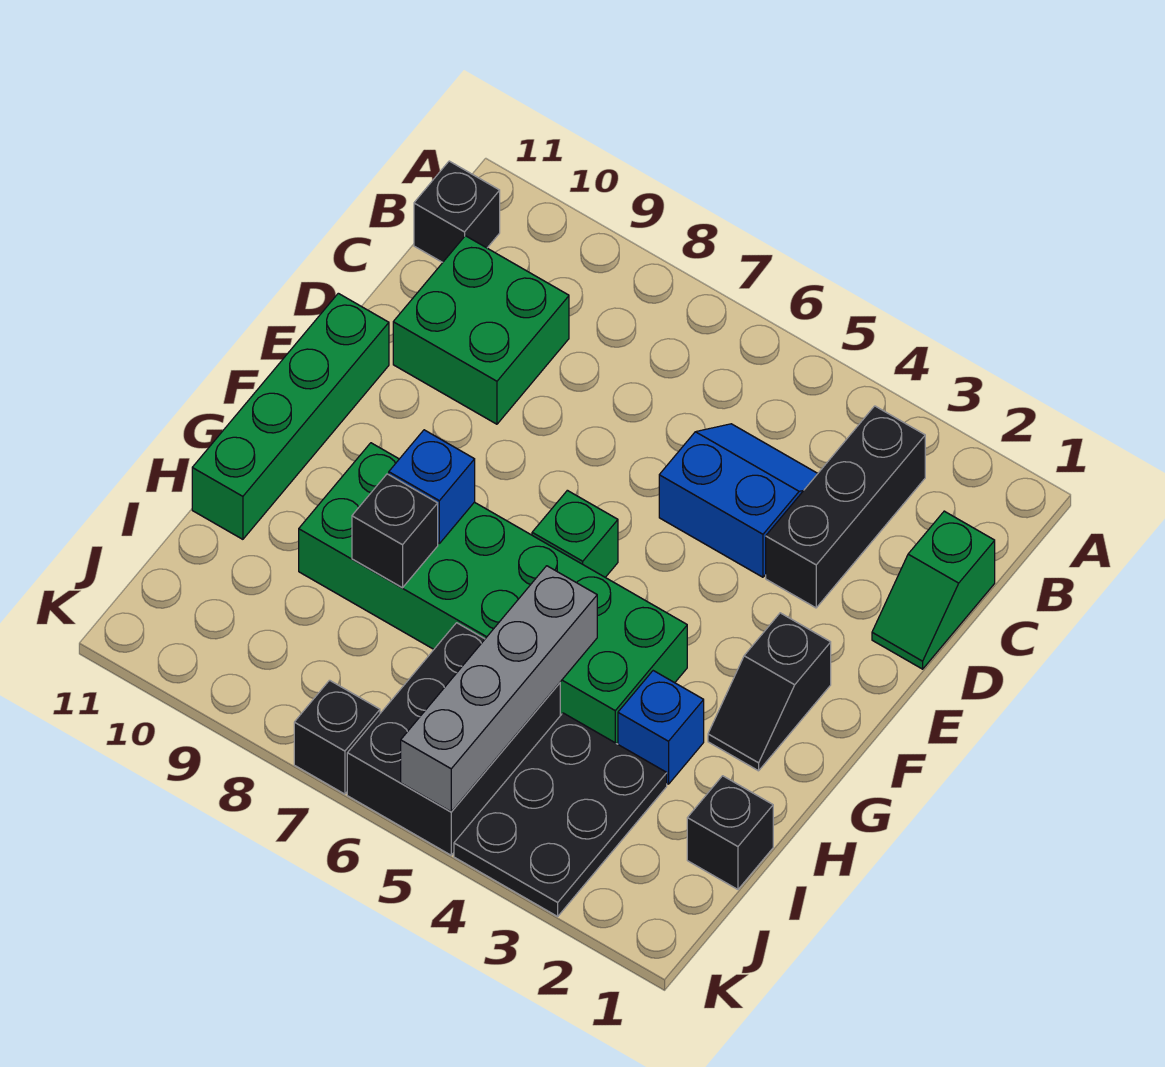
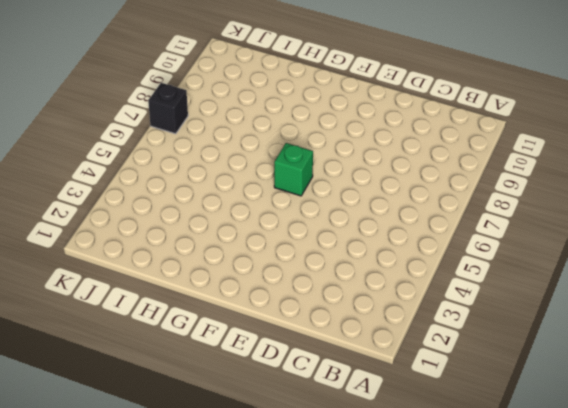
none -> black 1x3 brick [766,406,925,608]
none -> black 1x1 brick [414,161,500,262]
none -> green 1x2 slope [872,511,995,669]

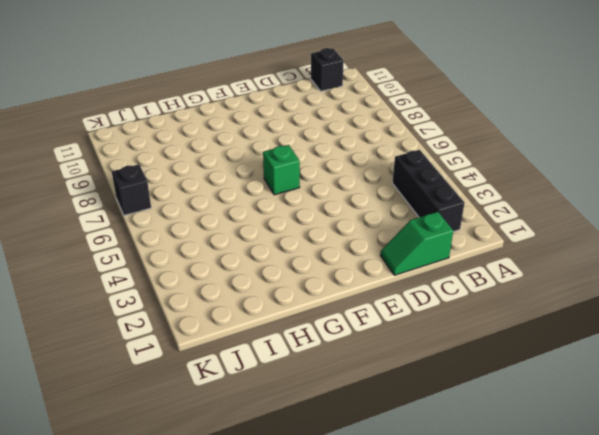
black 1x3 brick [392,150,464,232] -> black 1x3 brick turned to [766,406,925,608]
none -> blue 2x2 slope [659,424,818,577]
none -> green 2x2 brick [393,236,569,424]
none -> green 1x4 brick [192,293,389,539]

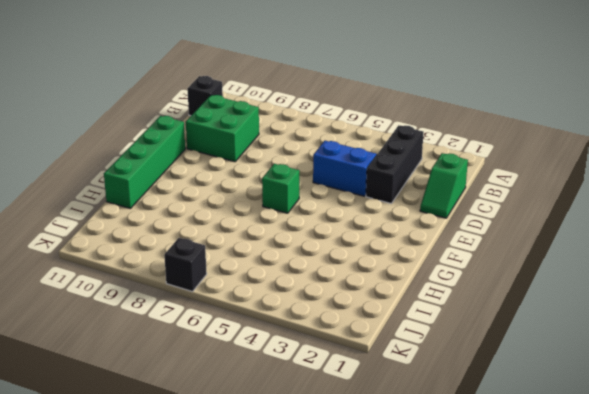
none -> black 1x2 slope [708,613,831,771]
none -> green 2x6 brick [299,443,687,744]
none -> blue 1x1 brick [618,671,704,784]

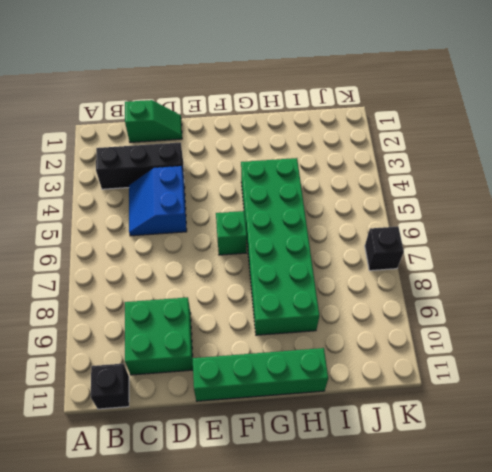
none -> black 1x2 slope [708,613,831,771]
none -> blue 1x1 brick [618,671,704,784]
none -> black 1x1 brick [687,776,773,889]

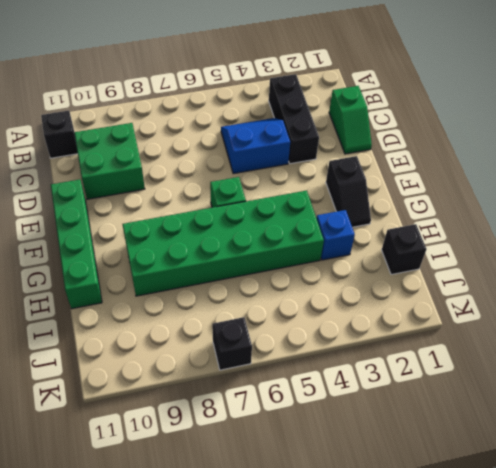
none -> black 2x3 plate [454,713,667,916]
none -> black 2x3 brick [347,623,560,855]
none -> blue 1x1 brick [389,430,475,543]

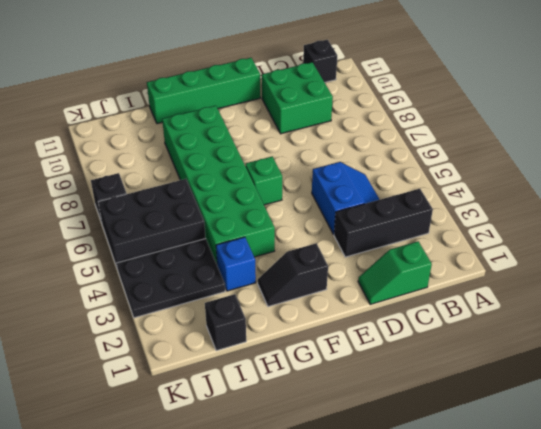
none -> blue 1x1 brick [389,430,475,543]
none -> grey 1x4 brick [401,566,597,812]
none -> black 1x1 brick [352,474,438,588]

